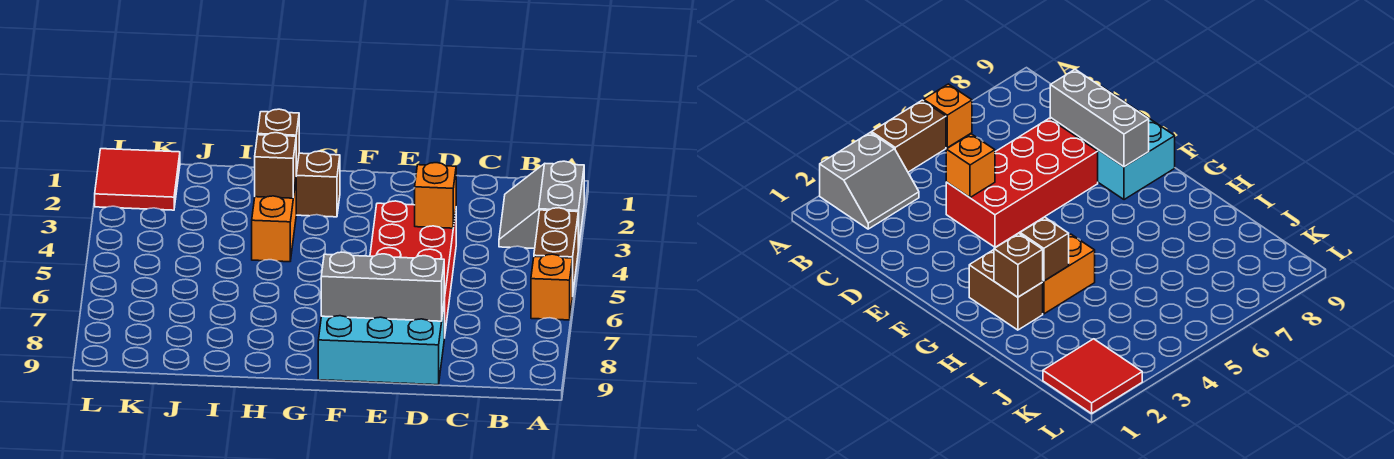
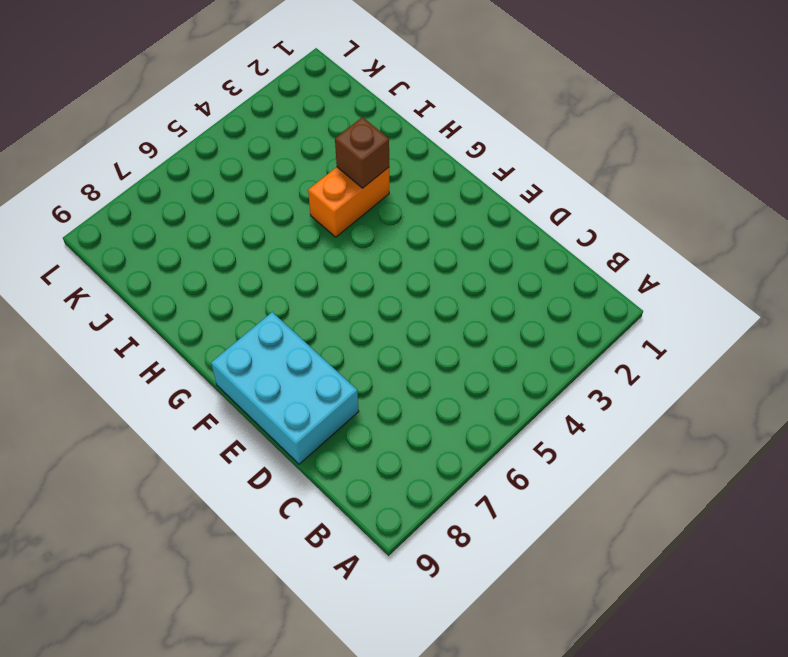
none -> grey 2x2 slope [499,161,584,250]
none -> brown 1x2 brick [534,208,578,296]
none -> orange 1x1 brick [531,254,572,320]

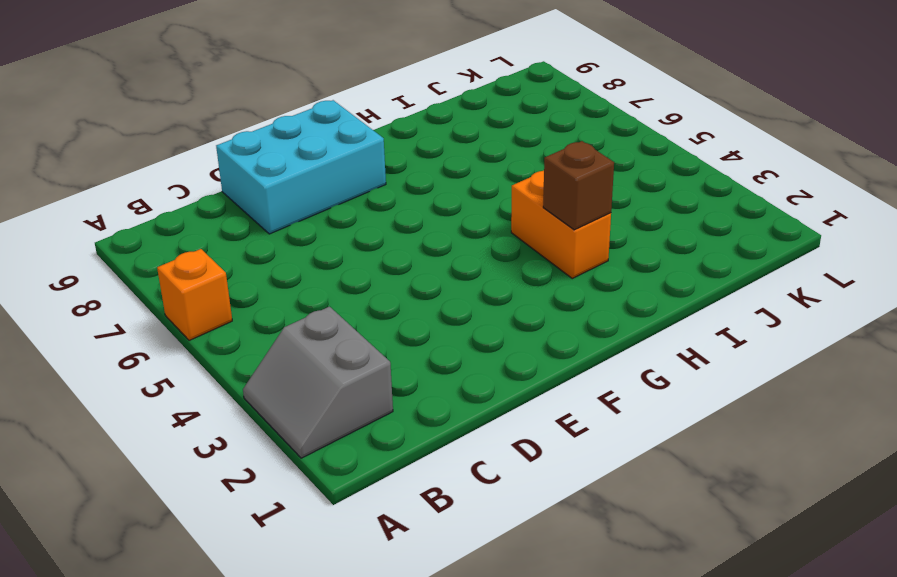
grey 2x2 slope [243,307,393,458] -> grey 2x2 slope turned to [499,161,584,250]
none -> brown 1x2 brick [534,208,578,296]
none -> red 2x4 brick [370,201,456,338]
none -> brown 1x2 brick [296,151,340,217]

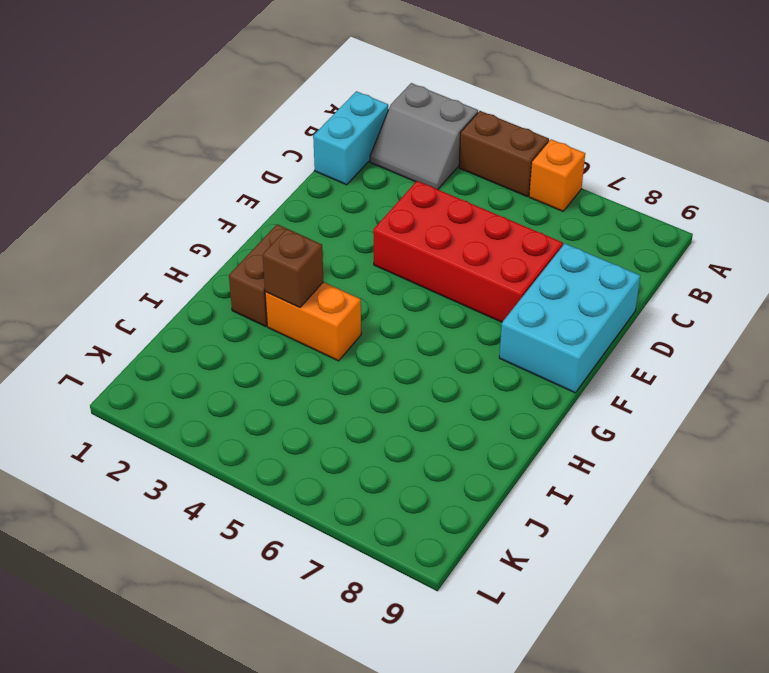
cyan 1x2 brick [313,91,388,185] -> none
none -> red 2x2 tile [95,149,180,210]
none -> orange 1x1 brick [415,163,456,228]
none -> grey 1x3 brick [321,252,444,321]

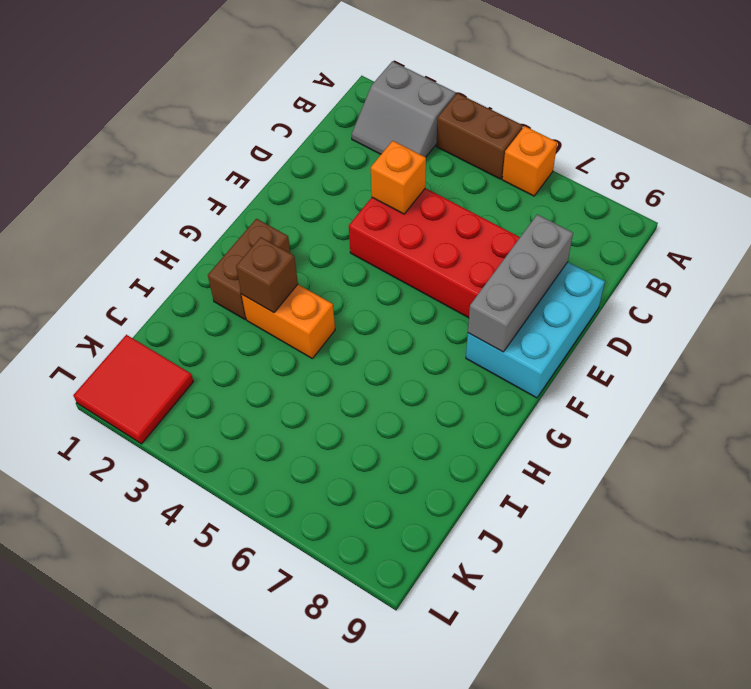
none -> brown 1x1 brick [258,109,299,174]

